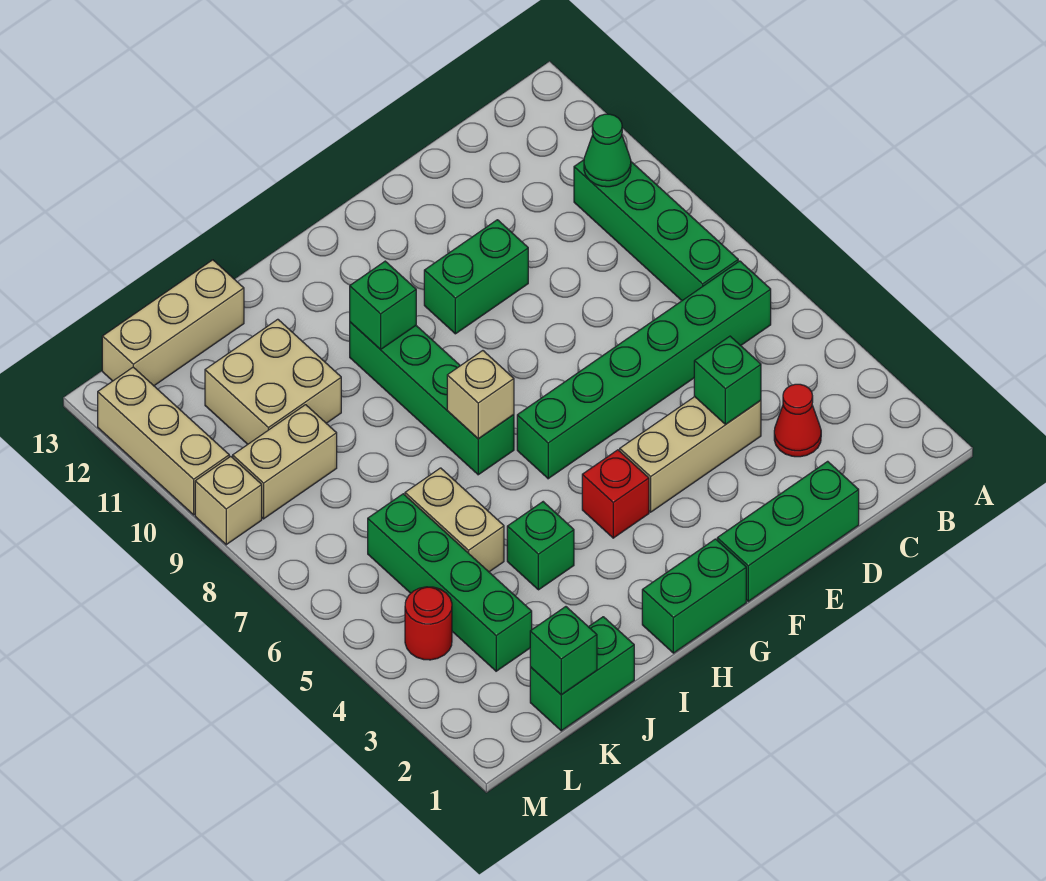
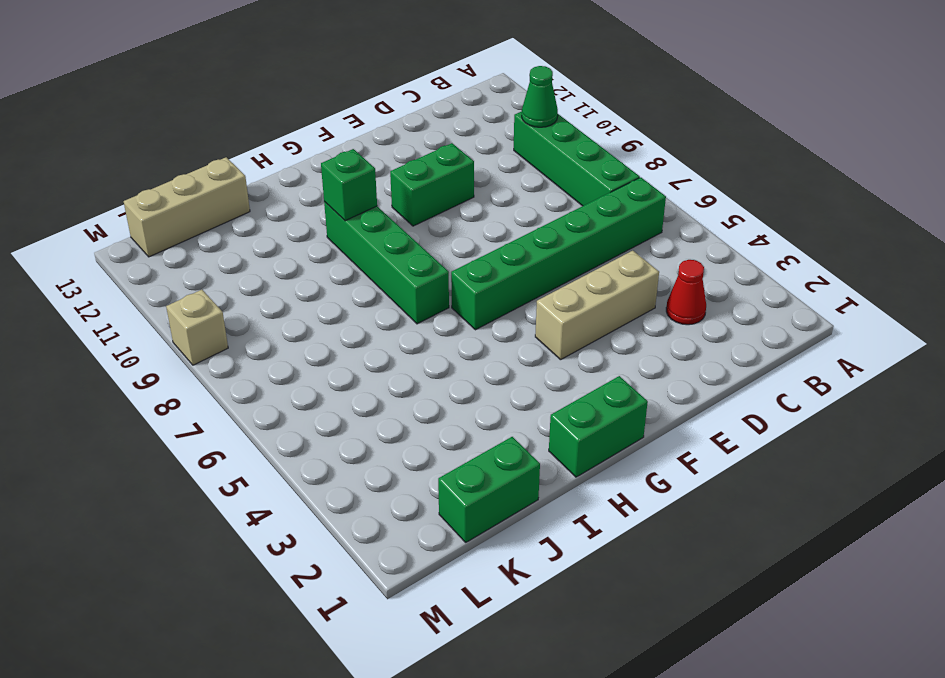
none -> green 1x3 brick [717,461,859,601]
none -> red 1x1 brick [582,450,649,538]
none -> green 1x1 brick [507,502,574,590]

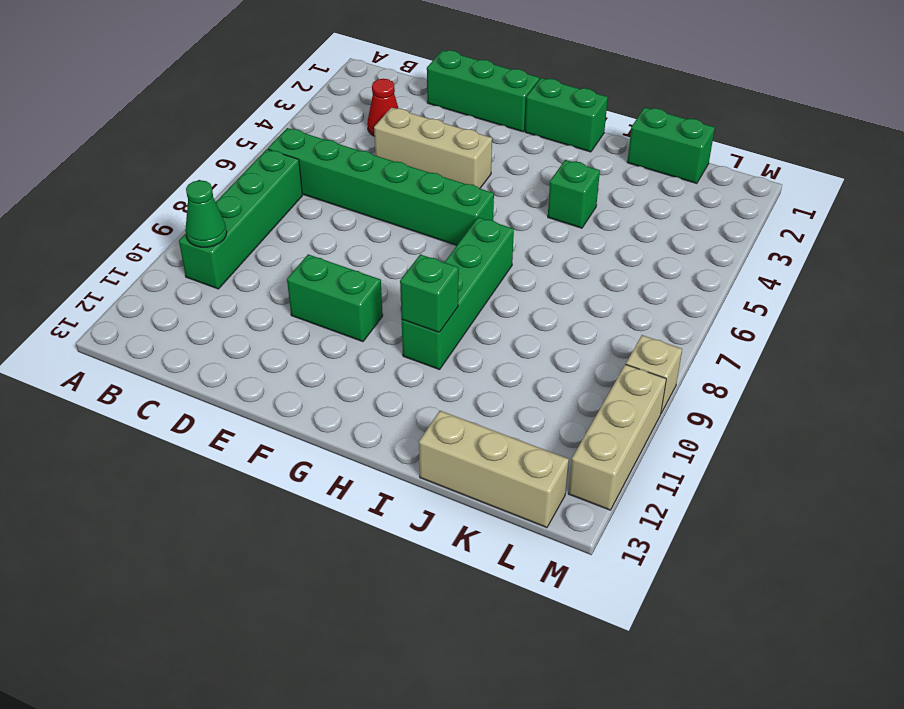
none -> red 1x1 brick [582,450,649,538]
none -> tan 1x2 brick [405,468,504,572]
none -> tan 2x2 brick [205,319,341,444]

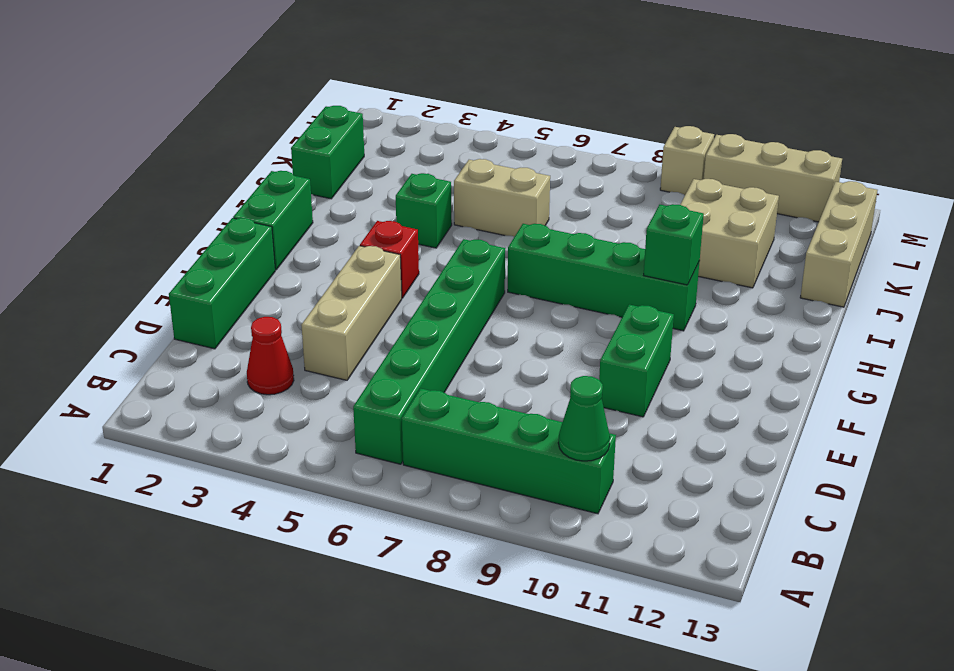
none -> green 1x4 brick [368,494,532,671]
none -> tan 1x2 brick [233,405,337,519]
none -> red 1x1 round brick [405,587,452,660]

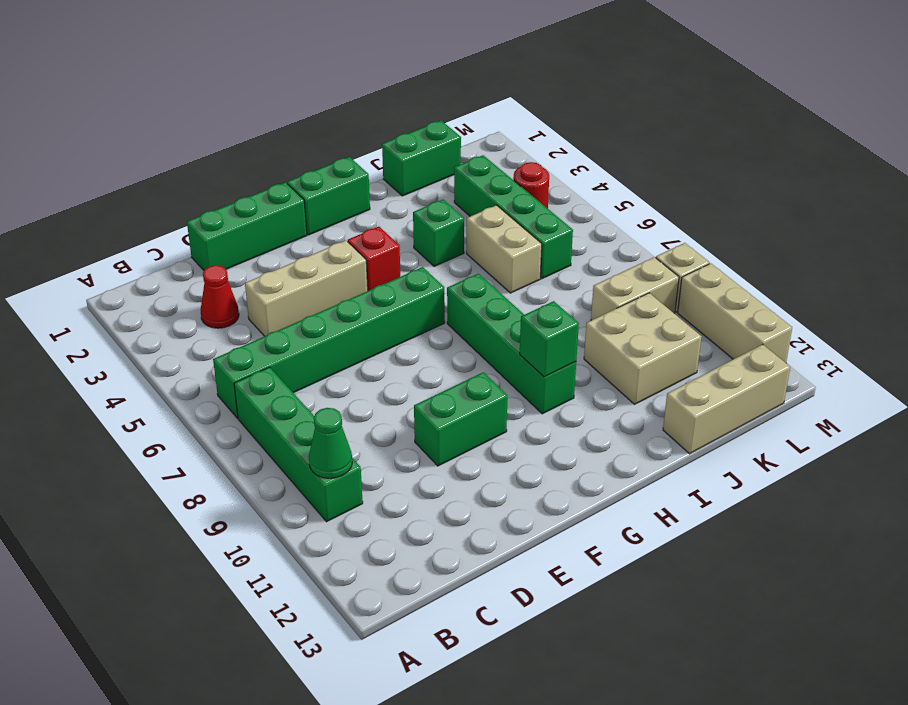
none -> green 1x1 brick [694,336,761,424]
none -> tan 1x1 brick [447,351,514,439]
none -> green 1x1 brick [530,607,597,695]

